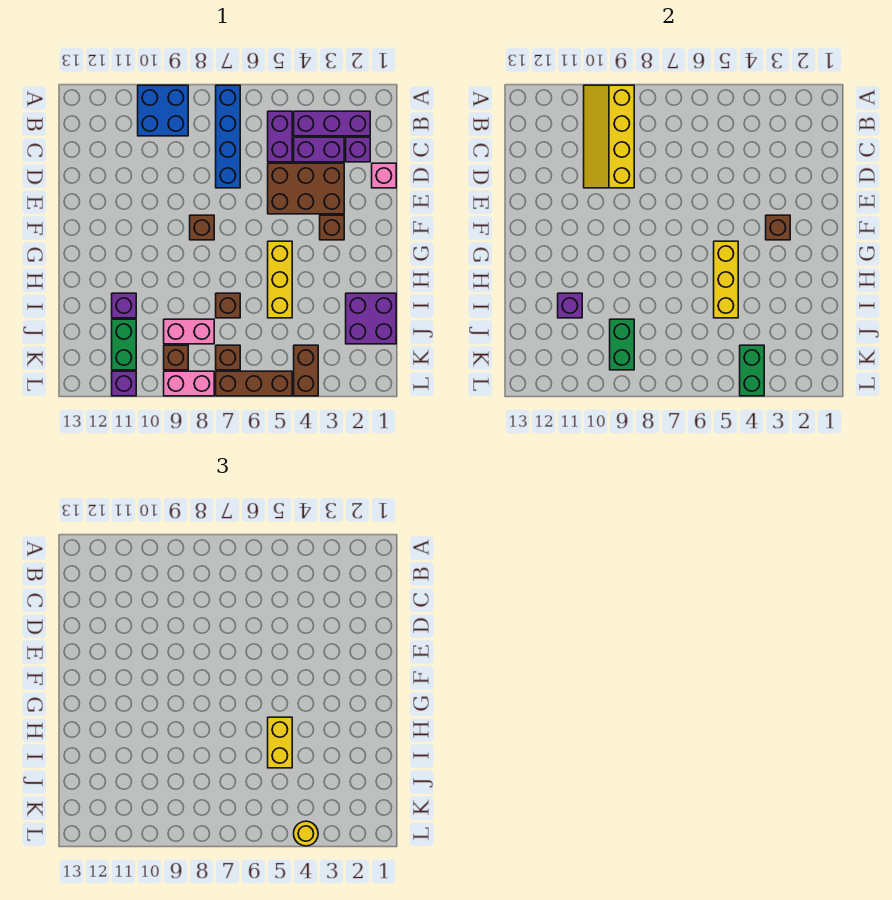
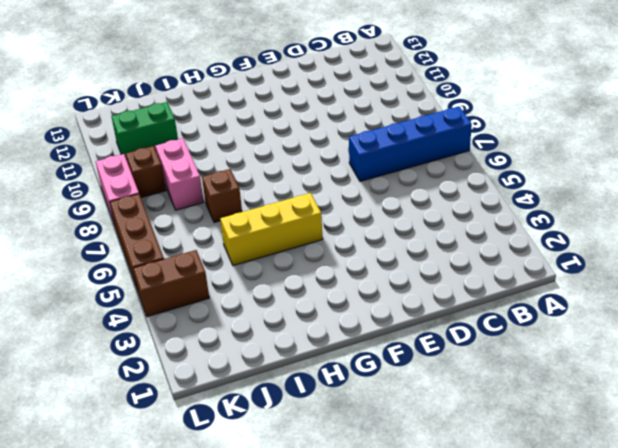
none -> blue 2x2 brick [138,85,188,136]
none -> purple 1x3 brick [294,111,370,136]
none -> purple 1x2 brick [268,111,292,162]
none -> purple 1x1 brick [346,137,370,162]

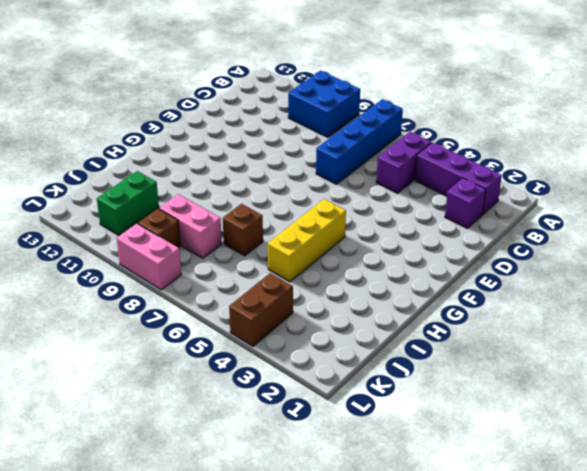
none -> purple 1x2 brick [294,137,344,162]
none -> pink 1x1 brick [372,163,396,188]
none -> brown 2x3 brick [268,163,344,214]
none -> brown 1x1 brick [320,215,344,240]

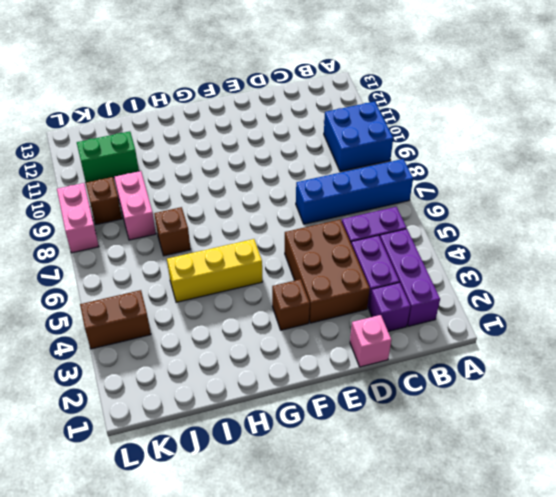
none -> brown 1x1 brick [190,215,214,240]
none -> purple 2x2 brick [346,293,396,344]
none -> purple 1x1 brick [112,293,136,318]
none -> brown 1x1 brick [216,345,240,370]

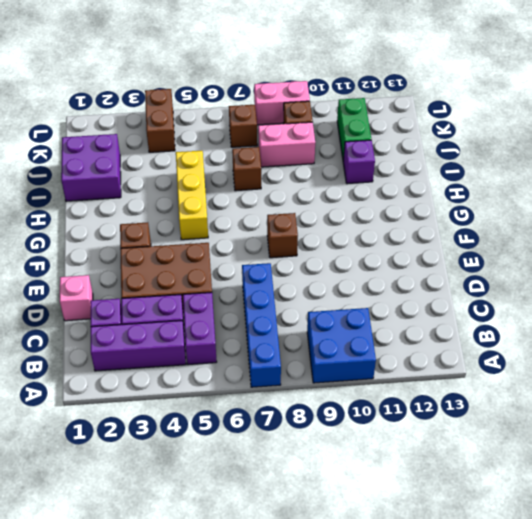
none -> brown 1x3 brick [216,371,292,396]
none -> purple 1x1 brick [112,371,136,396]
none -> yellow 2x4 slope [584,85,634,188]
none -> brown 1x1 brick [766,215,790,240]

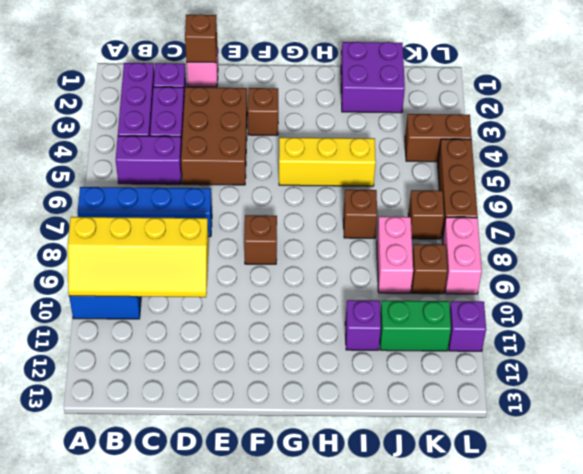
brown 1x1 brick [185,14,217,63] -> brown 1x1 brick moved to [766,215,790,240]
none -> yellow 1x3 brick [714,241,738,318]
none -> purple 1x1 brick [558,293,582,318]
none -> green 1x2 brick [610,319,634,370]
none -> green 1x2 brick [740,345,764,396]

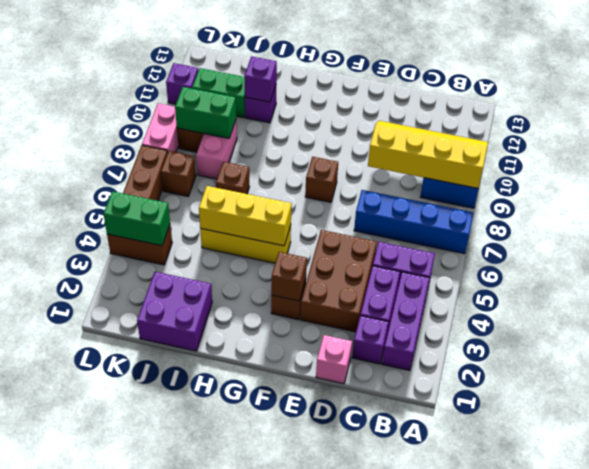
none -> yellow 1x2 brick [268,717,292,768]
none -> yellow 1x1 round brick [294,821,318,846]

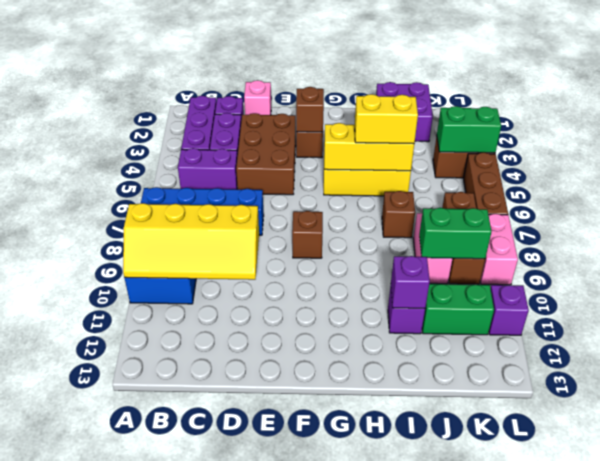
none -> yellow 1x1 round brick [294,821,318,846]

